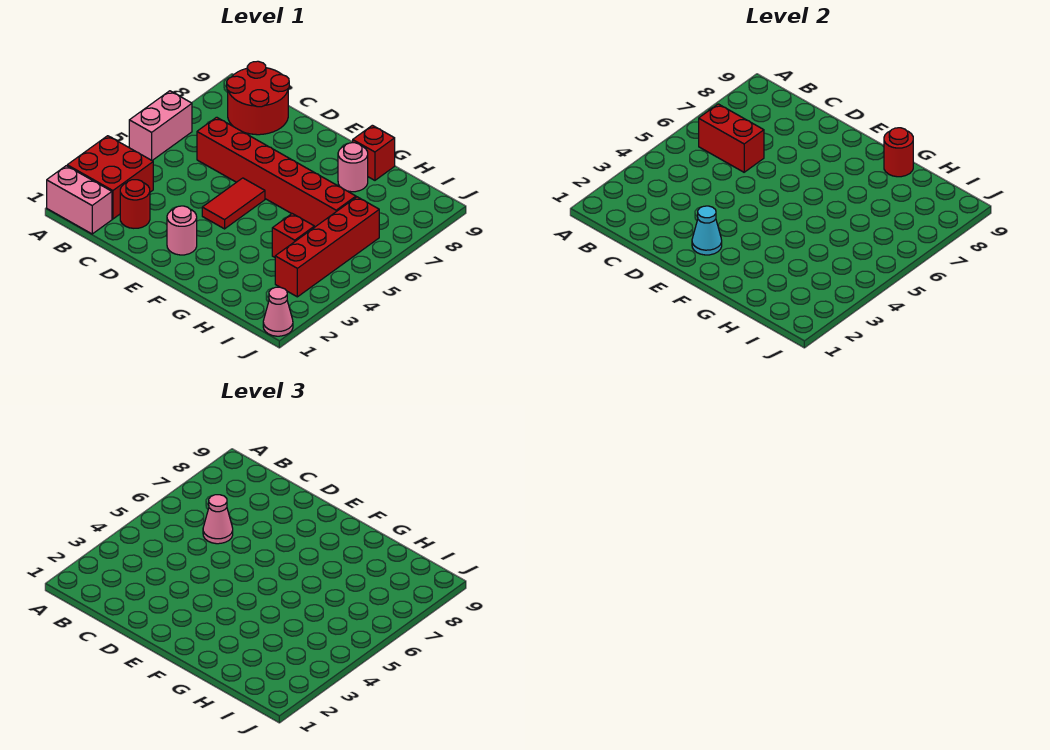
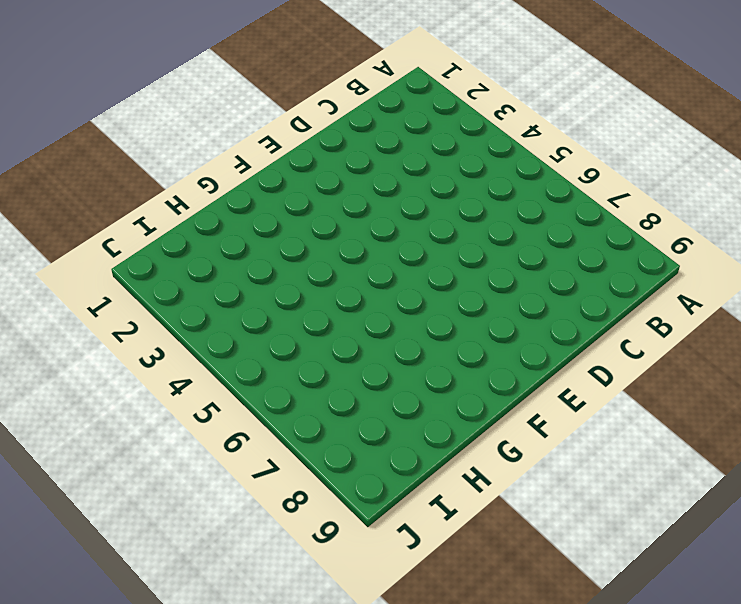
none -> pink 1x2 brick [47,166,112,234]
none -> red 2x2 brick [67,136,153,219]
none -> pink 1x2 brick [129,91,192,160]

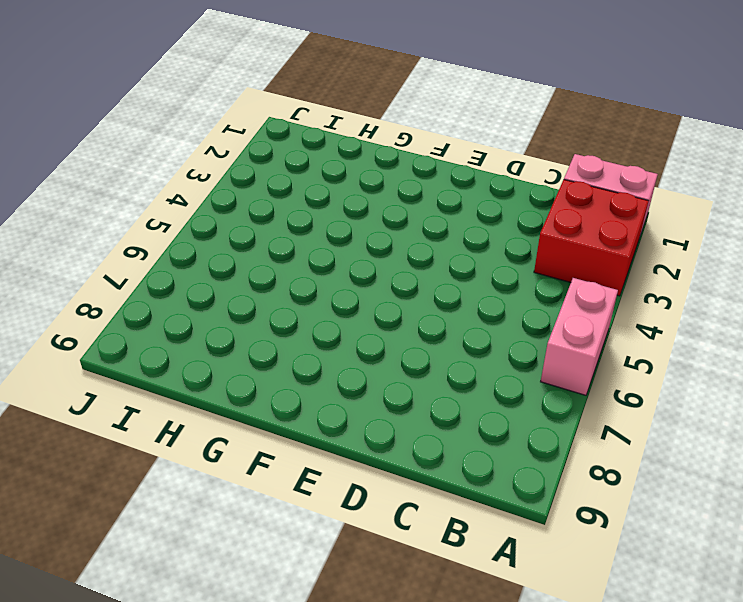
none -> red 2x2 round brick [227,61,289,135]
none -> red 1x1 round brick [120,180,150,228]
none -> red 1x6 brick [197,117,356,227]

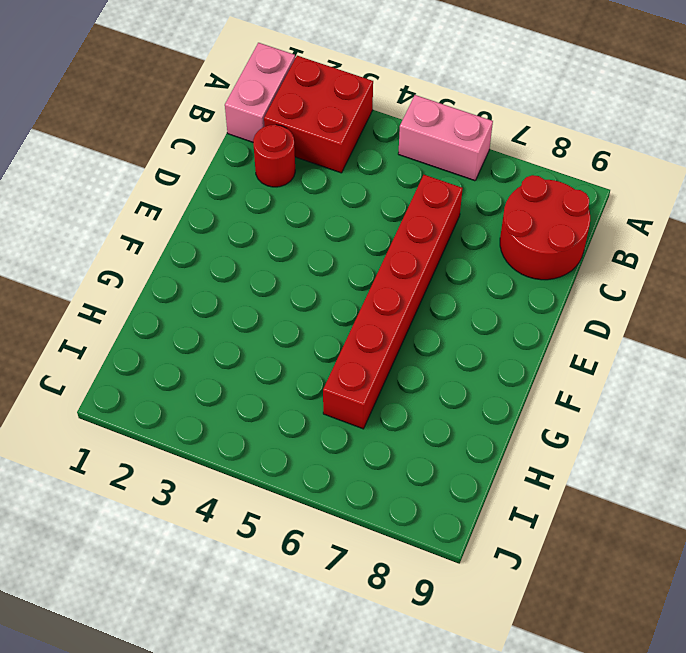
none -> pink 1x1 round brick [167,206,197,255]
none -> red 1x2 tile [202,178,265,229]
none -> pink 1x1 round brick [338,143,368,192]

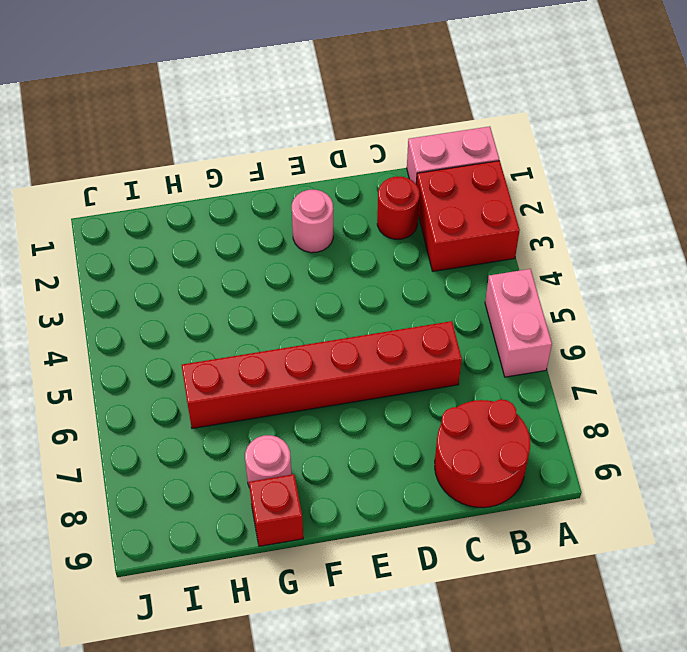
none -> red 1x2 tile [202,178,265,229]
none -> red 1x1 brick [272,214,314,257]
none -> red 1x4 brick [275,197,379,297]

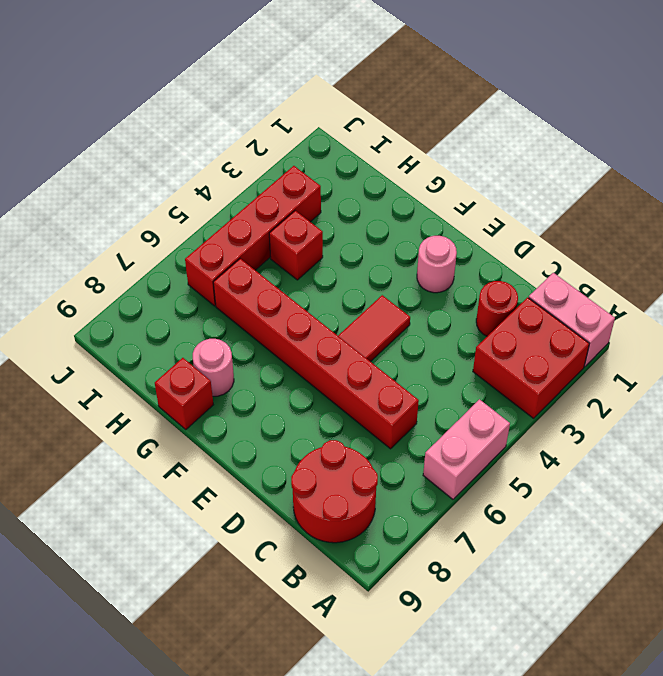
none -> pink 1x1 cone [263,287,293,336]
none -> red 1x2 brick [699,104,764,172]
none -> cyan 1x1 cone [692,206,722,255]

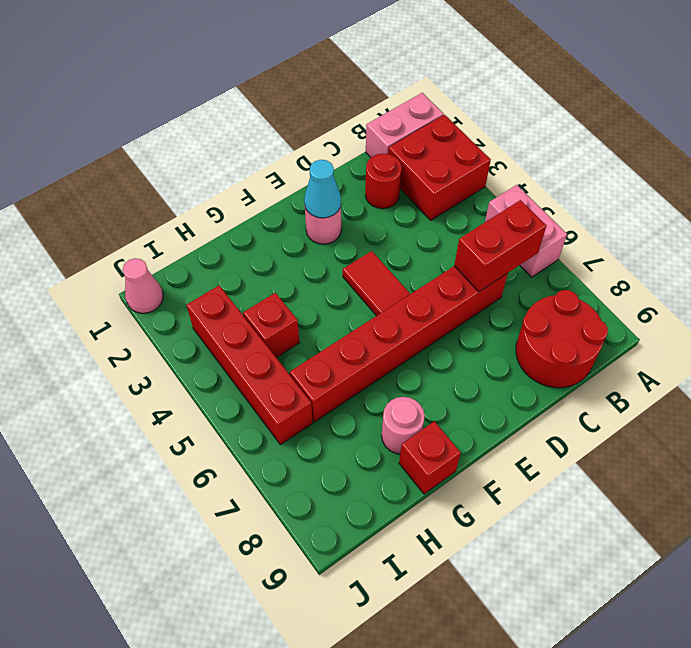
none -> red 1x1 round brick [884,128,913,177]
none -> pink 1x1 cone [203,495,233,544]

